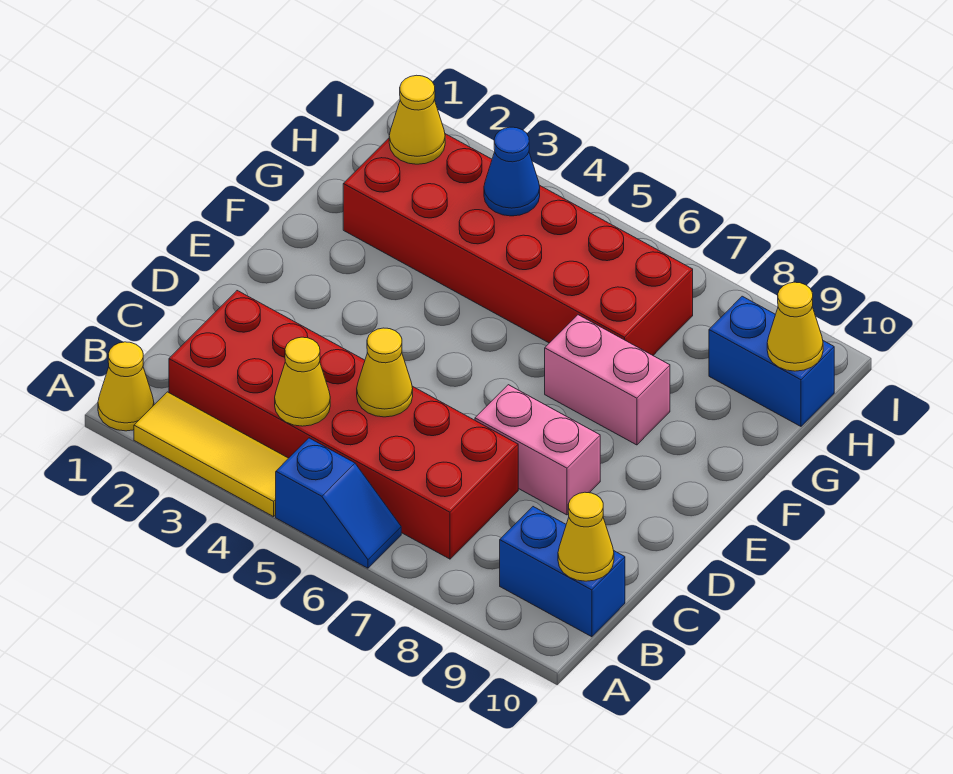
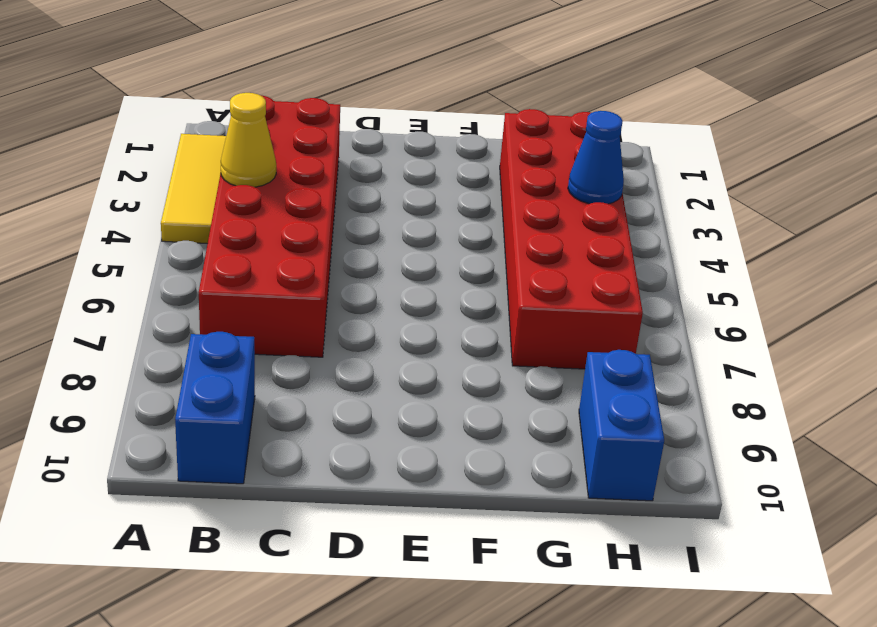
none -> yellow 1x1 cone [98,342,154,431]
none -> blue 1x2 slope [276,438,401,568]
none -> pink 1x2 brick [475,385,600,515]

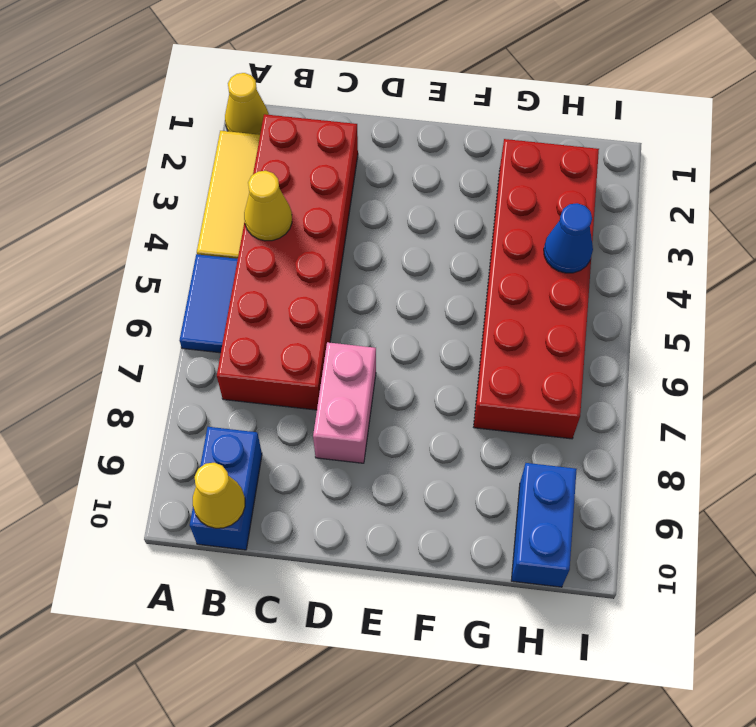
blue 1x2 tile [180,254,238,353] -> blue 1x2 slope [276,438,401,568]
none -> pink 1x2 brick [545,315,670,445]
none -> yellow 1x1 cone [357,328,413,417]
none -> yellow 1x1 cone [389,75,445,164]

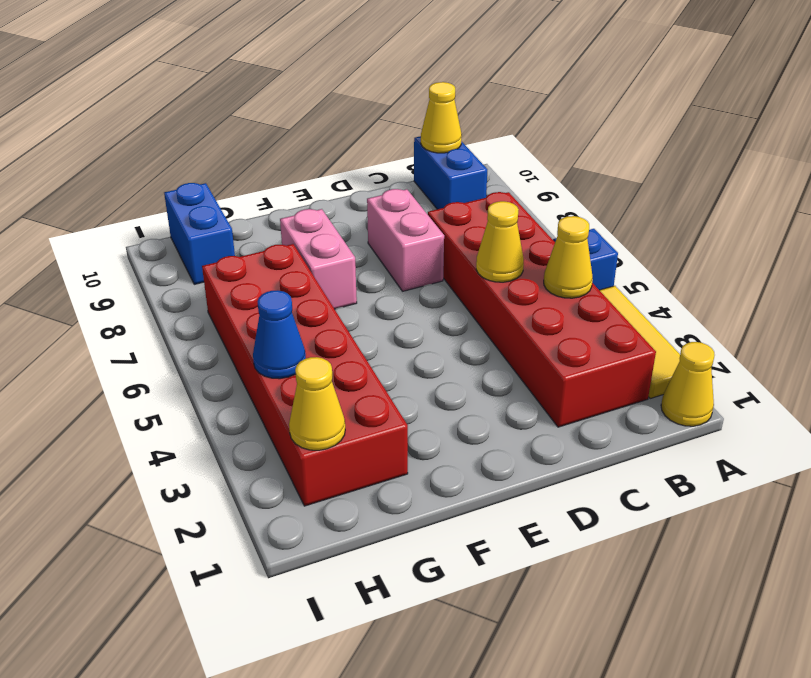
none -> yellow 1x1 cone [767,282,823,371]

